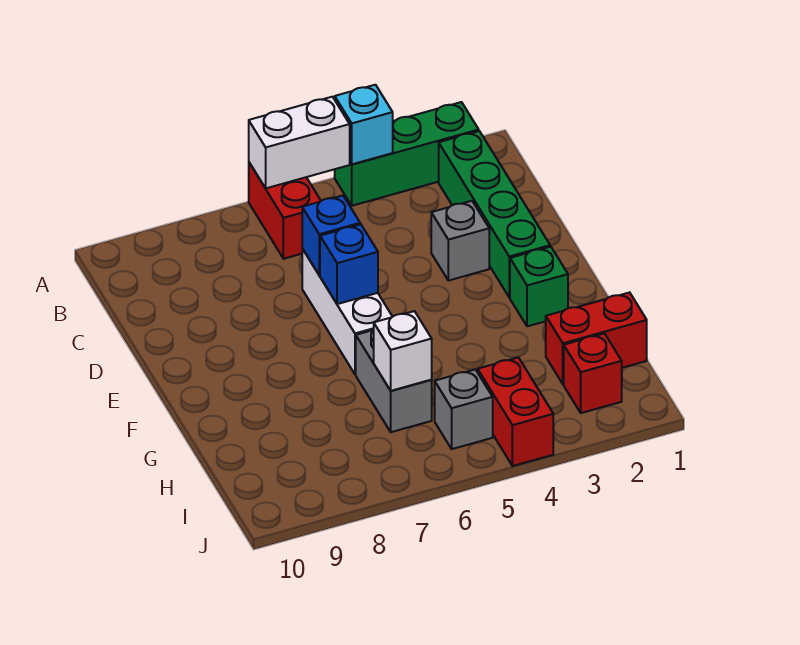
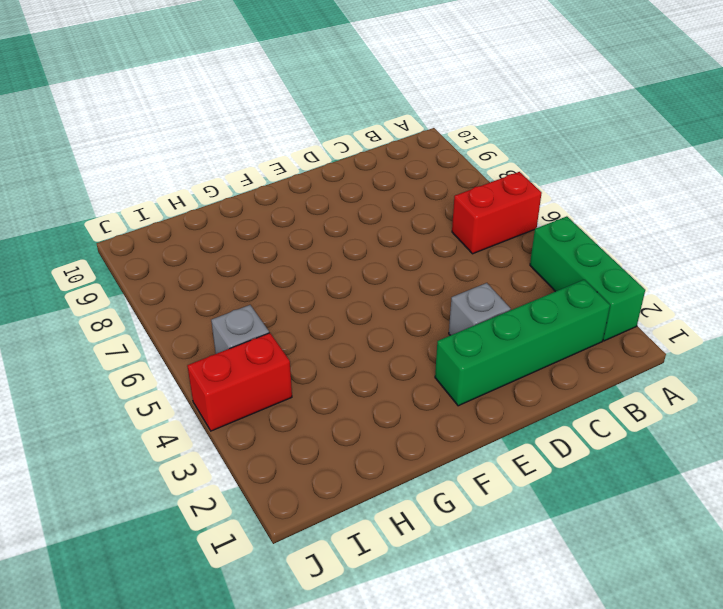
none -> white 1x3 brick [302,249,392,374]
none -> green 1x1 brick [510,247,568,326]
none -> grey 1x2 brick [356,330,432,432]

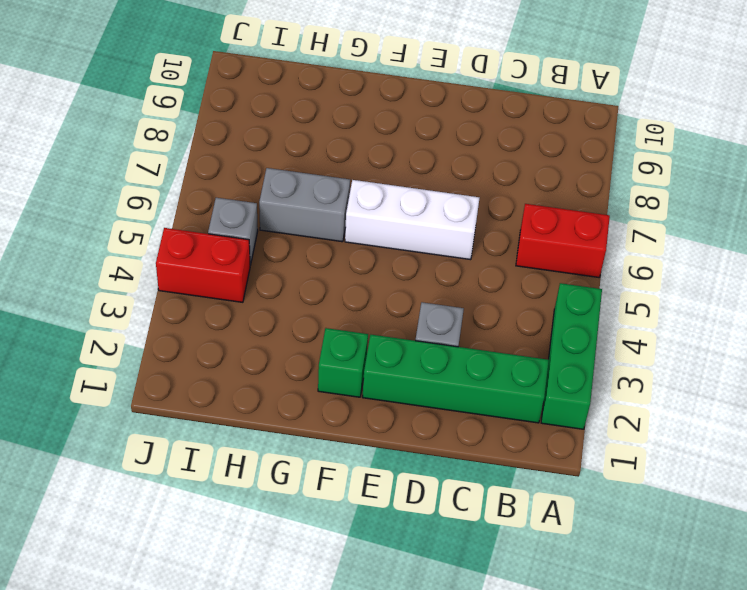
none -> red 1x2 brick [546,292,647,384]
none -> red 1x1 brick [564,333,622,413]
none -> cyan 1x1 brick [335,85,393,164]

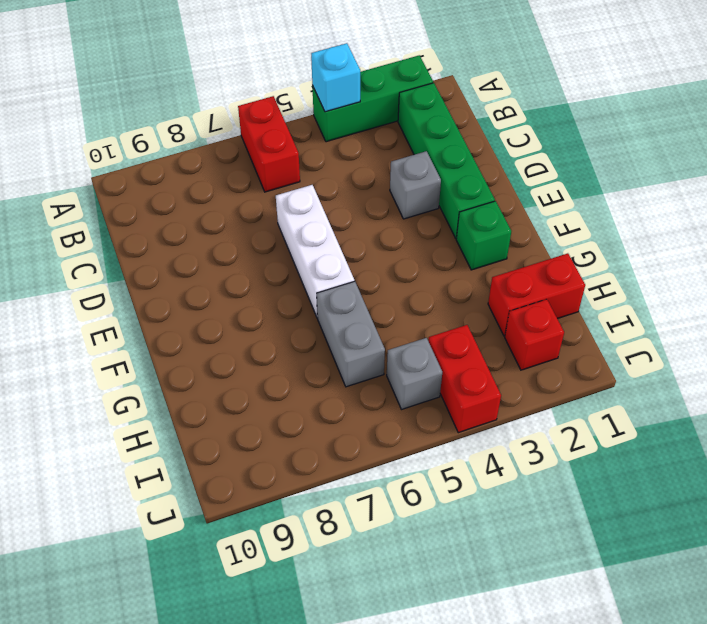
none -> white 1x2 brick [249,97,350,188]
none -> blue 1x1 brick [302,196,360,275]
none -> blue 1x1 brick [320,224,378,304]

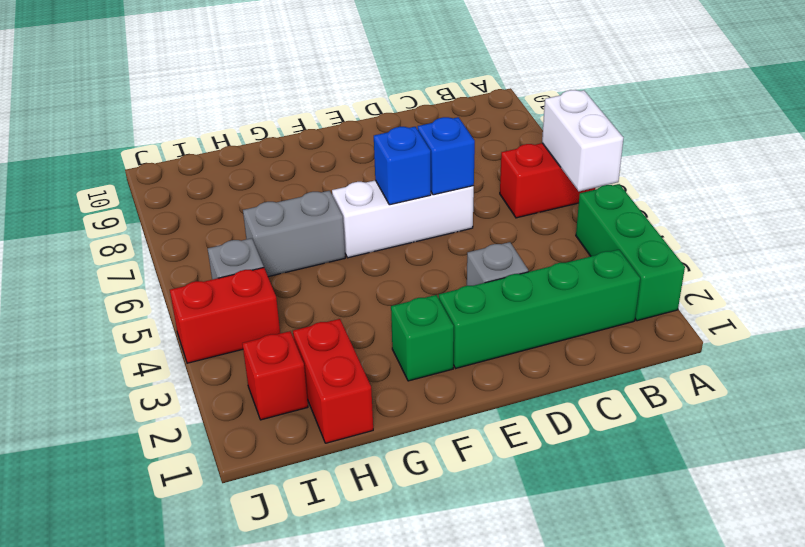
none -> cyan 1x1 brick [335,85,393,164]
none -> white 1x1 brick [374,311,432,391]

